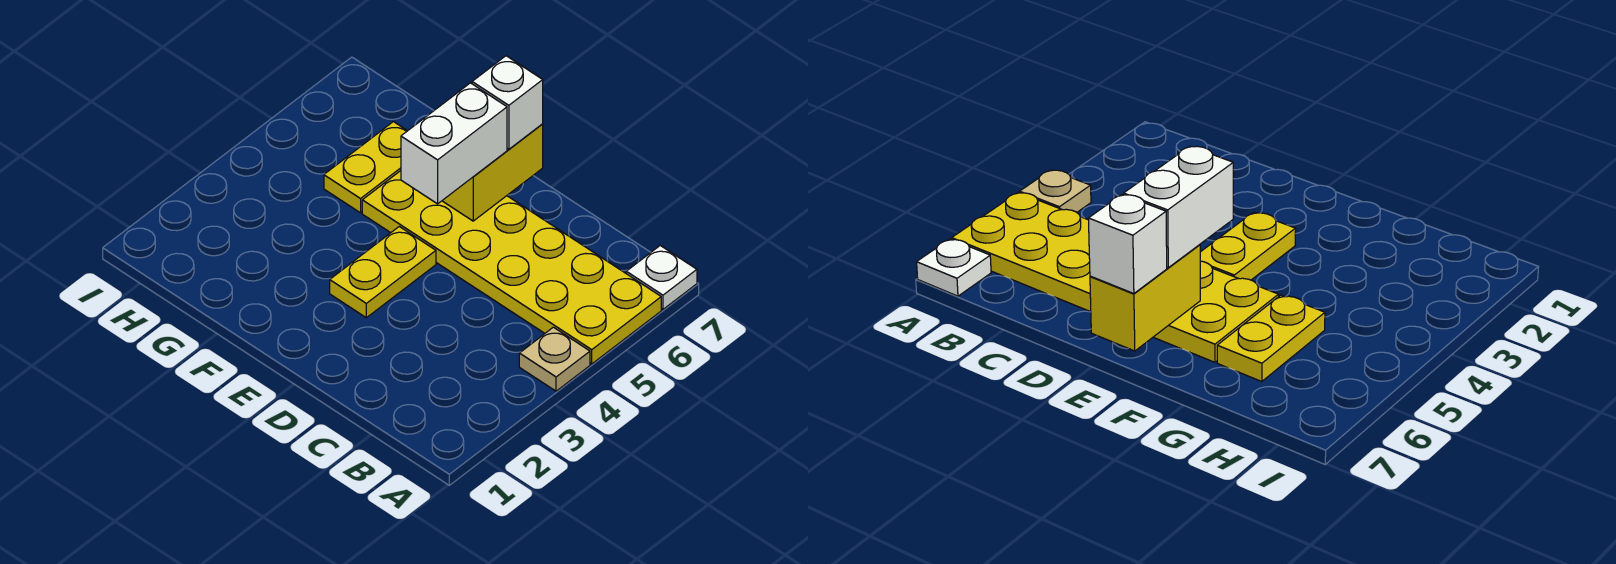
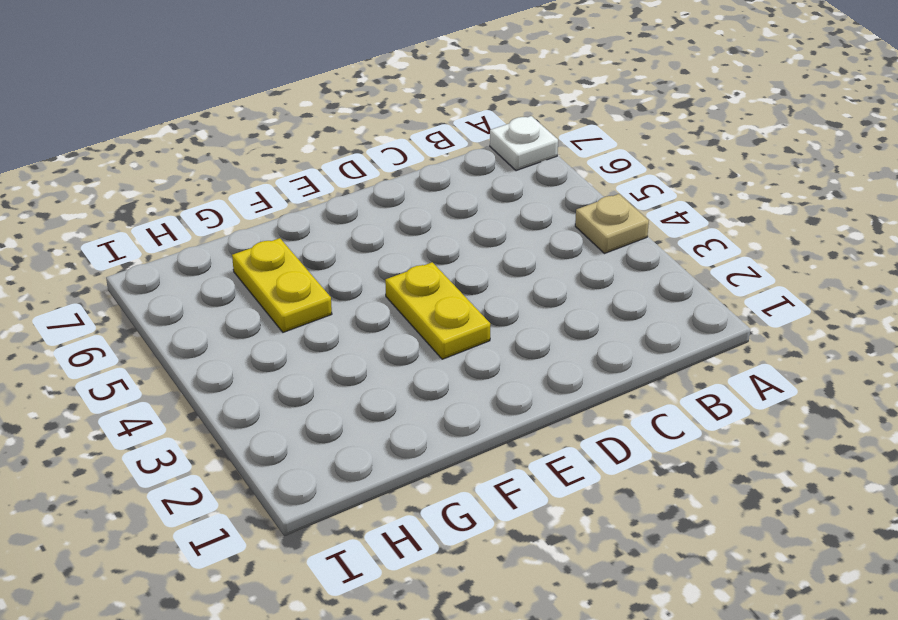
none -> yellow 2x6 plate [362,171,661,364]
none -> yellow 1x2 brick [442,124,543,221]

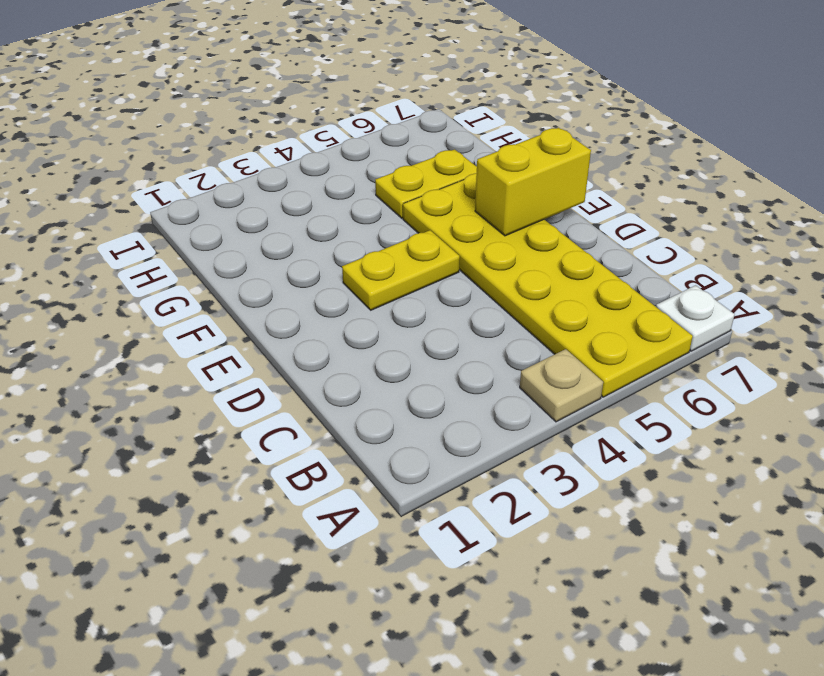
none -> white 1x2 brick [401,83,507,204]
none -> white 1x1 brick [472,56,543,149]

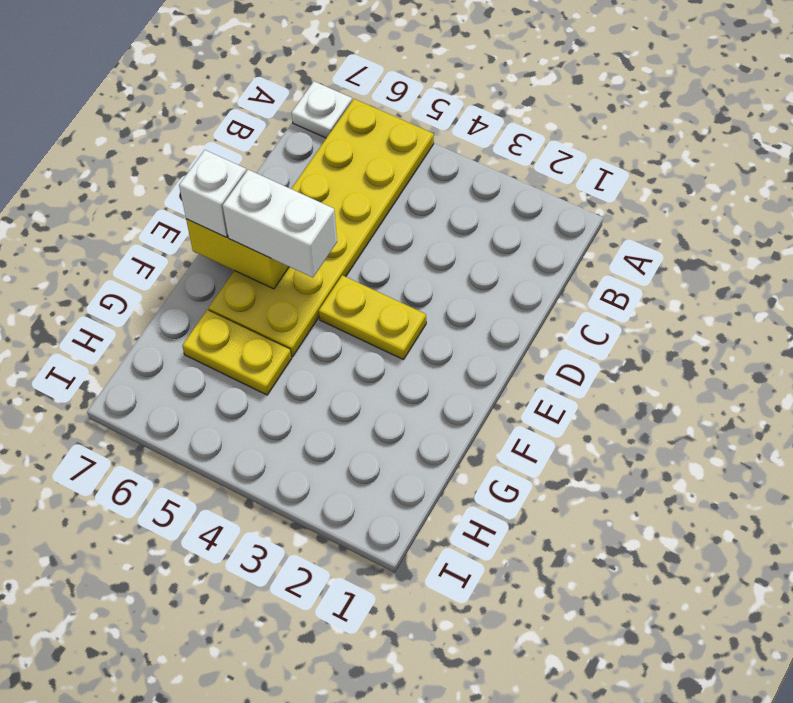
none -> tan 1x1 plate [519,327,590,391]

